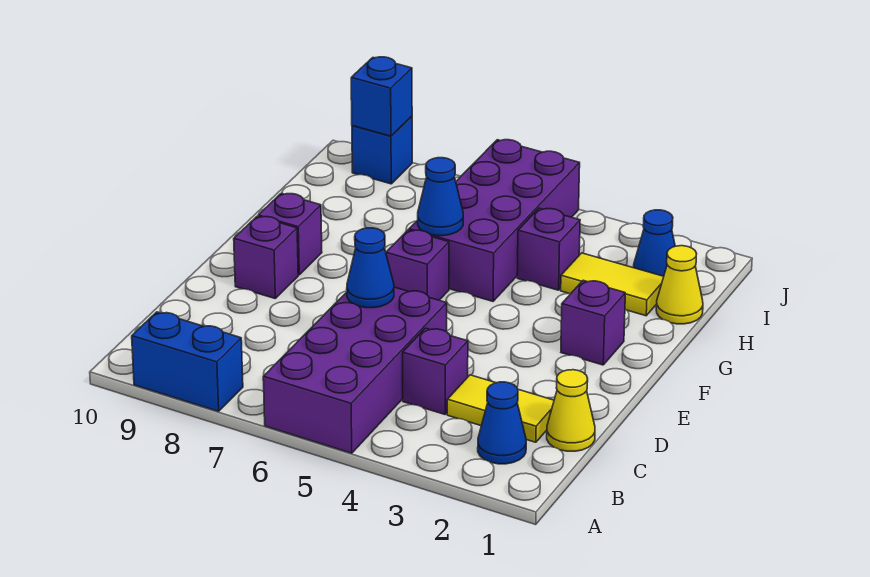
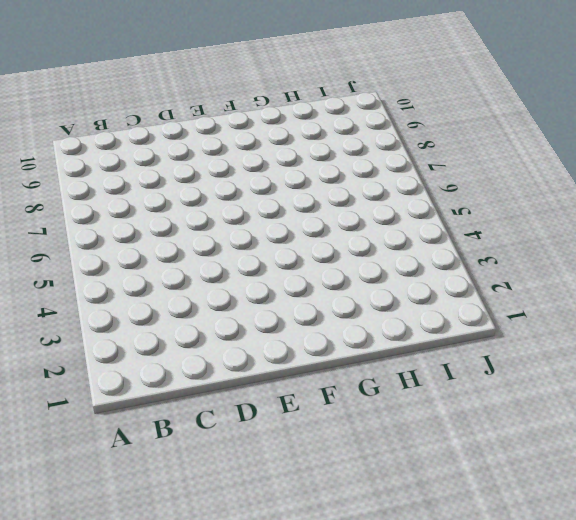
none -> purple 2x4 brick [263,287,447,453]
none -> blue 1x2 brick [132,312,243,411]
none -> blue 1x1 cone [478,382,526,464]

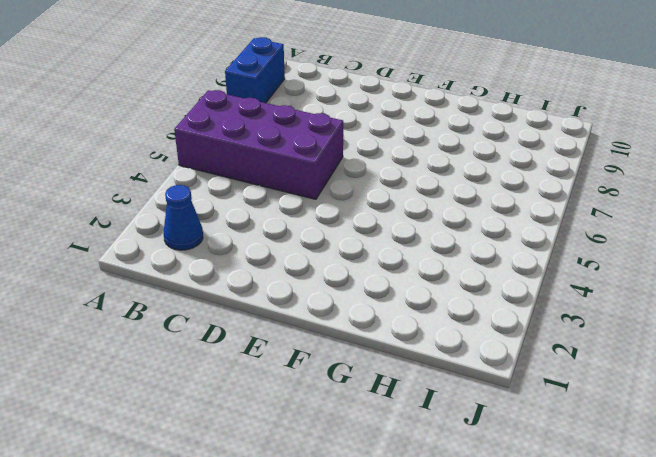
none -> yellow 1x1 cone [547,370,595,451]
none -> yellow 1x2 tile [447,375,554,442]
none -> purple 1x1 brick [403,328,468,414]

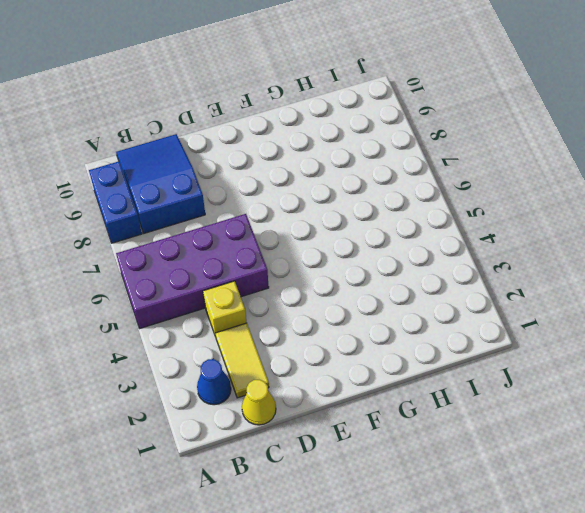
blue 2x3 slope [116,134,205,233] -> none
yellow 1x1 brick [203,281,246,337] -> purple 1x1 brick [403,328,468,414]
none -> purple 1x1 brick [234,216,298,298]
none -> purple 1x1 brick [561,281,625,365]
none -> purple 1x1 brick [386,230,449,300]

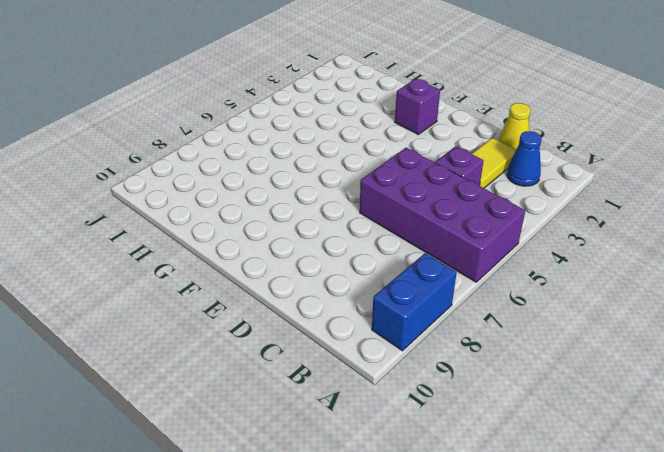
none -> purple 1x1 brick [234,216,298,298]
none -> purple 1x1 brick [386,230,449,300]
none -> purple 1x1 brick [258,193,322,275]

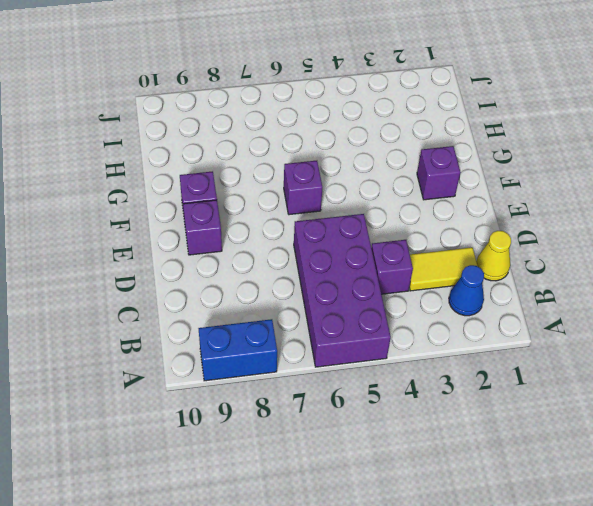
none -> purple 2x4 brick [409,140,580,301]
none -> yellow 1x1 cone [656,246,703,324]
none -> yellow 1x2 tile [561,253,664,316]

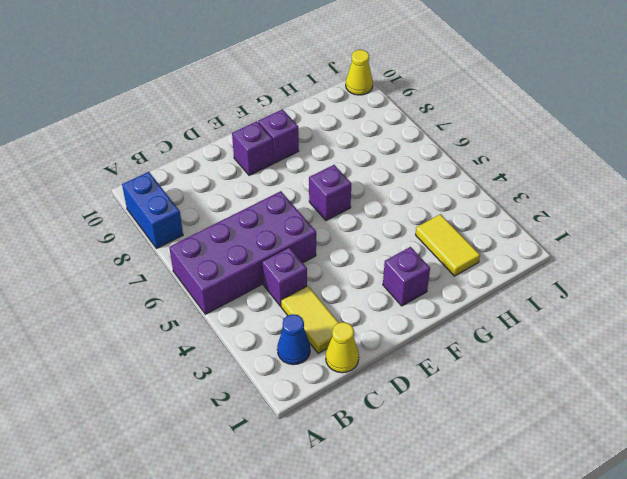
yellow 1x1 cone [346,50,373,95] -> yellow 1x1 cone moved to [656,246,703,324]
none -> purple 2x4 brick [409,140,580,301]
none -> purple 1x1 brick [517,208,580,290]
none -> blue 1x1 cone [634,210,675,276]

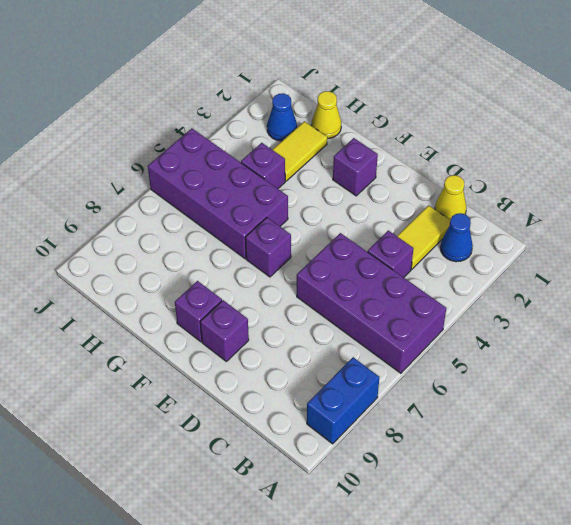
none -> blue 1x1 brick [352,116,412,184]
none -> blue 1x1 cone [347,228,394,308]
none -> blue 1x1 cone [418,158,463,236]

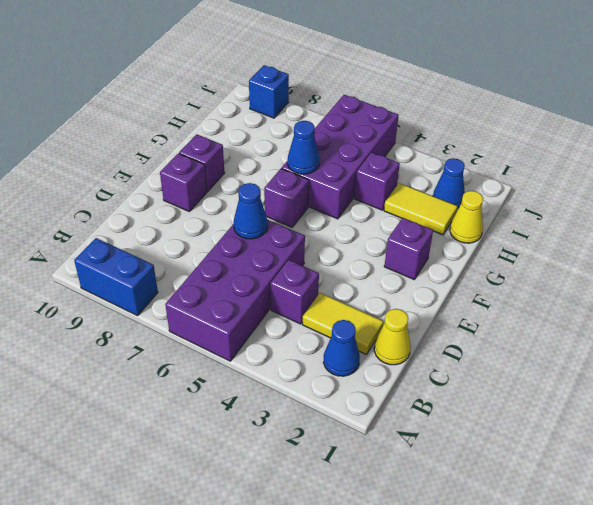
none -> blue 1x1 brick [351,57,412,136]

